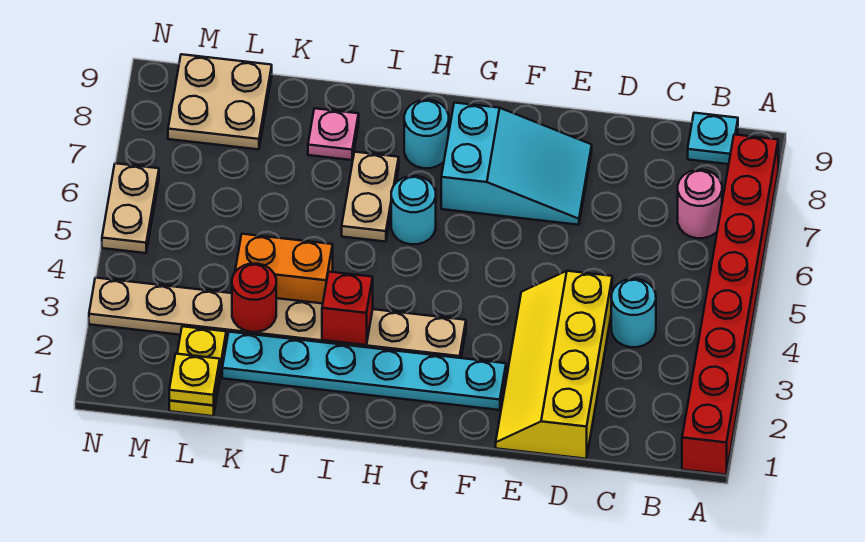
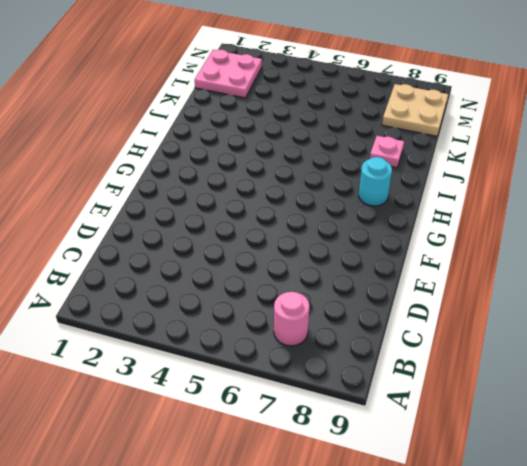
pink 2x2 plate [195,50,262,98] -> yellow 1x2 plate [169,326,226,416]
none -> red 1x8 brick [682,135,778,475]
none -> cyan 1x1 plate [688,113,738,164]
none -> cyan 1x1 round brick [611,279,656,347]

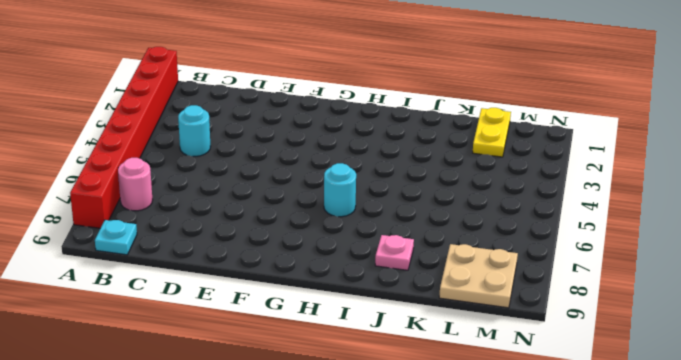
none -> yellow 2x4 slope [496,271,612,459]
none -> cyan 2x3 slope [441,103,592,225]
none -> cyan 1x6 plate [222,332,506,410]

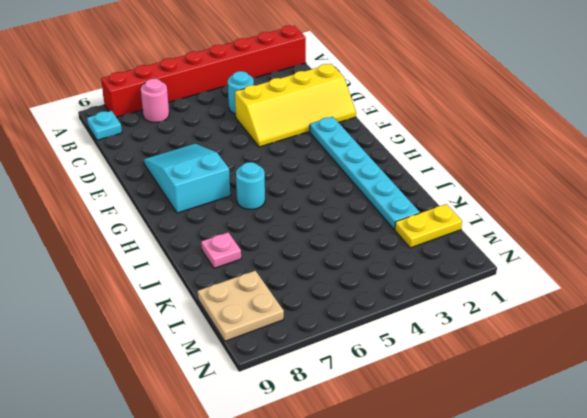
none -> tan 1x8 plate [89,278,466,358]
none -> cyan 1x1 round brick [404,100,449,168]
none -> tan 1x2 plate [342,152,399,242]

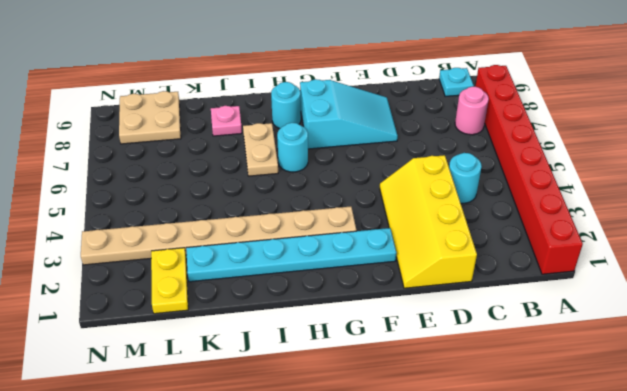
none -> orange 1x2 brick [235,234,333,304]
none -> tan 1x2 plate [102,163,159,253]
none -> red 1x1 brick [322,272,373,345]

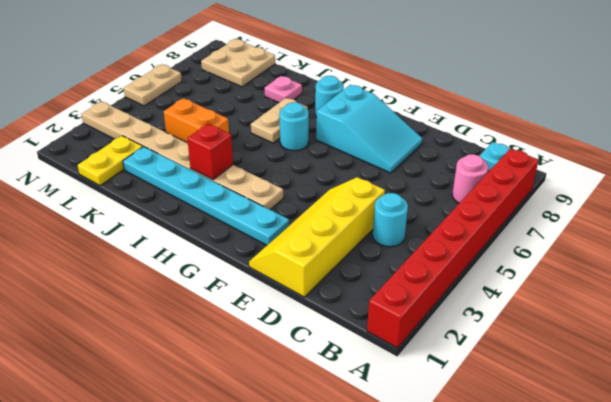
none -> red 1x1 round brick [232,264,276,332]
none -> yellow 1x1 plate [169,354,220,405]

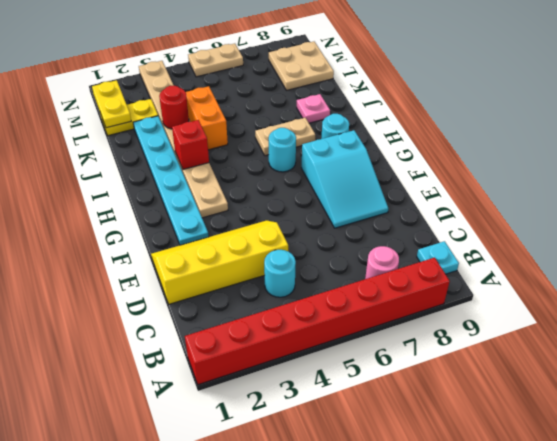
yellow 1x2 plate [92,80,131,128] -> yellow 1x1 plate [169,354,220,405]

